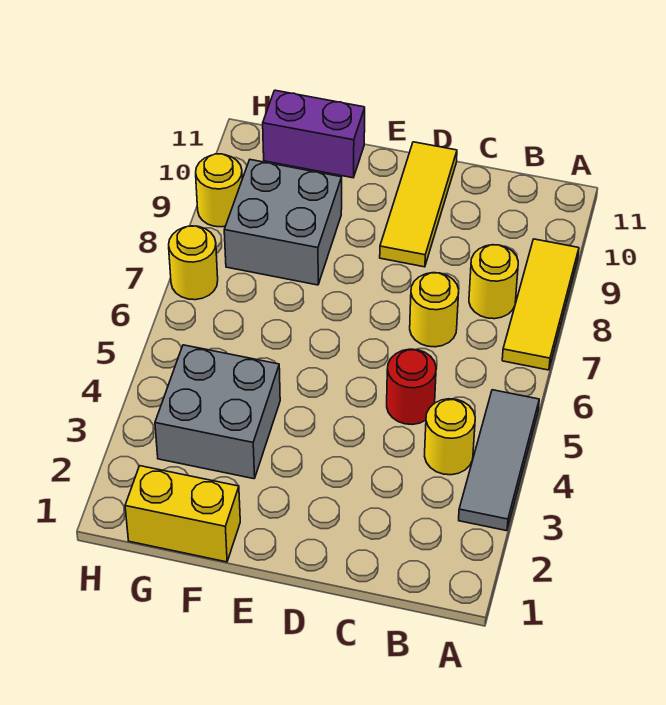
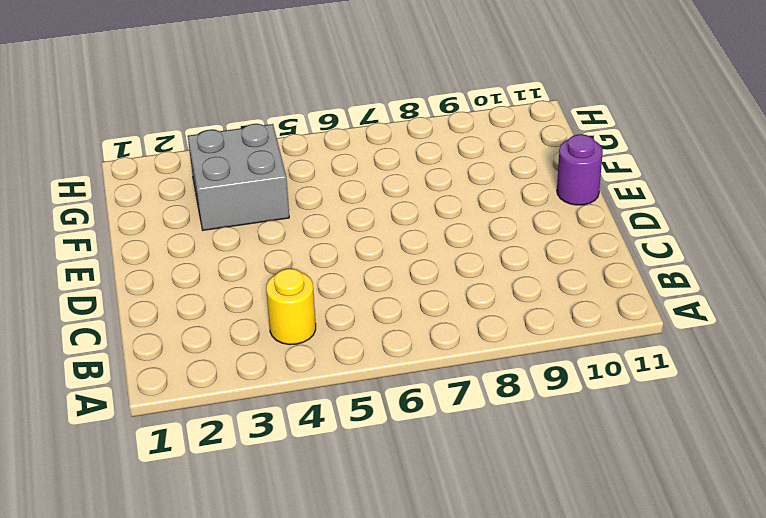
purple 1x1 round brick [557,134,603,205] -> none
none -> grey 1x3 tile [459,390,539,531]
none -> yellow 1x3 tile [502,239,579,370]
none -> yellow 1x1 round brick [469,245,518,319]

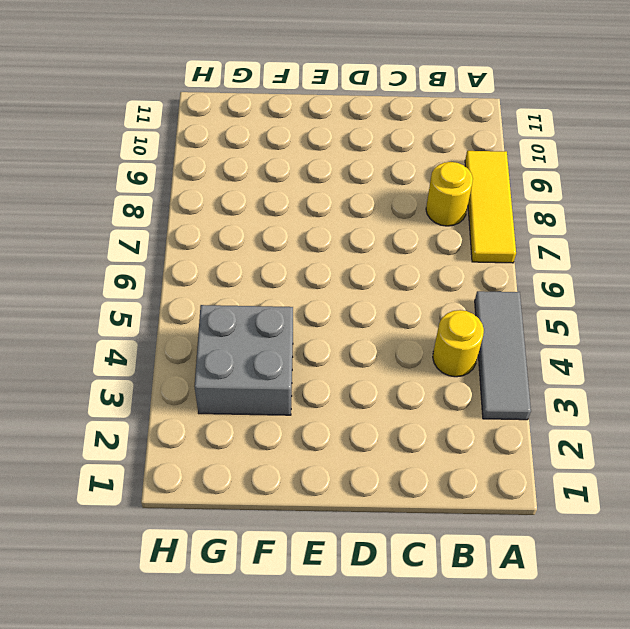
none -> red 1x1 round brick [387,349,436,425]
none -> yellow 1x1 round brick [410,273,459,347]
none -> yellow 1x3 tile [380,142,457,267]

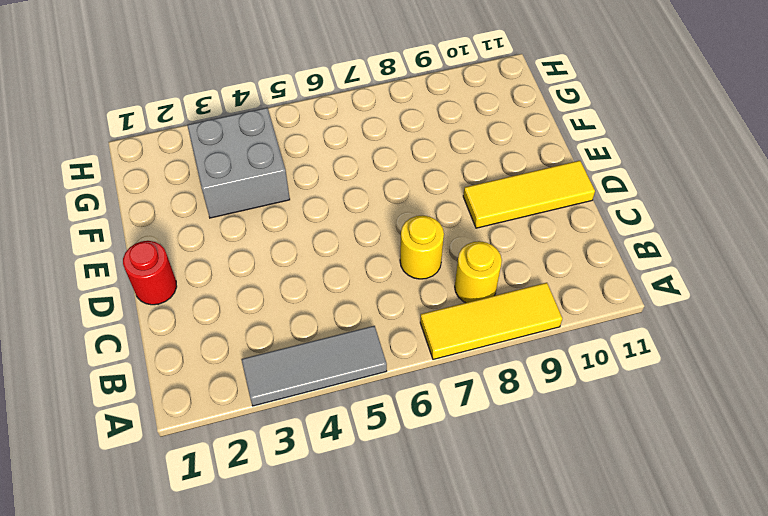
red 1x1 round brick [123,241,177,305] -> red 1x1 round brick moved to [387,349,436,425]
none -> yellow 1x1 round brick [425,399,475,475]
none -> yellow 1x2 brick [125,466,240,562]
none -> grey 2x2 brick [224,160,342,285]

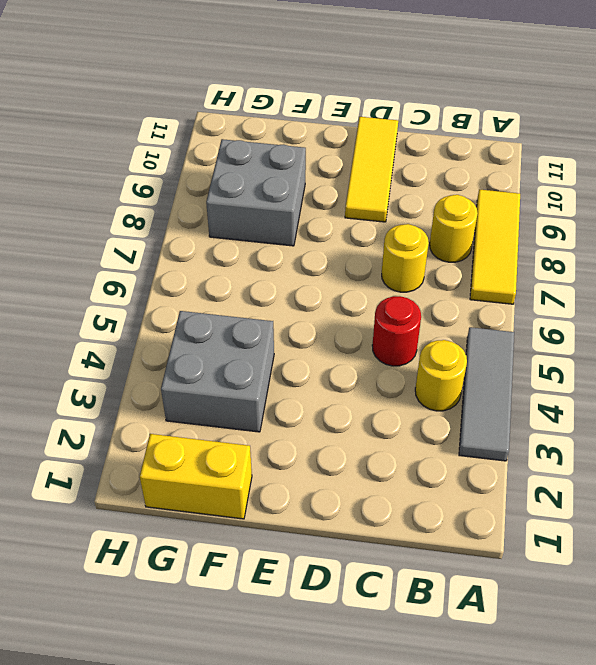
none -> purple 1x2 brick [263,90,365,178]
none -> yellow 1x1 round brick [169,226,218,300]
none -> yellow 1x1 round brick [196,154,242,227]

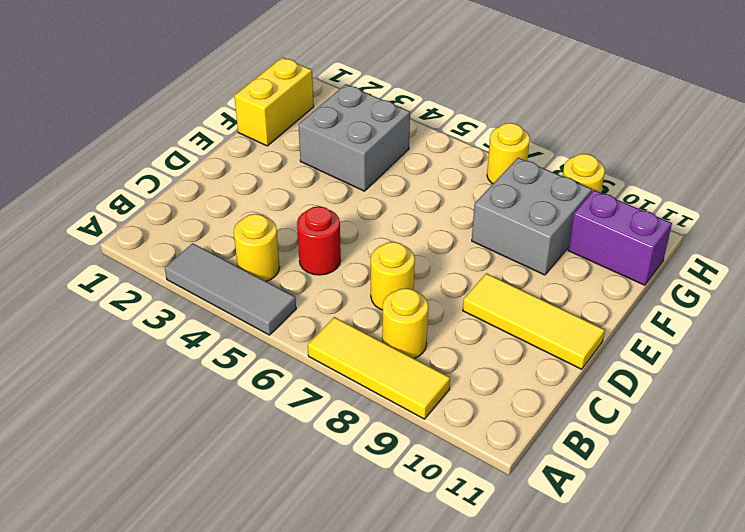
purple 1x2 brick [568,190,672,285] -> purple 1x2 brick turned to [263,90,365,178]

